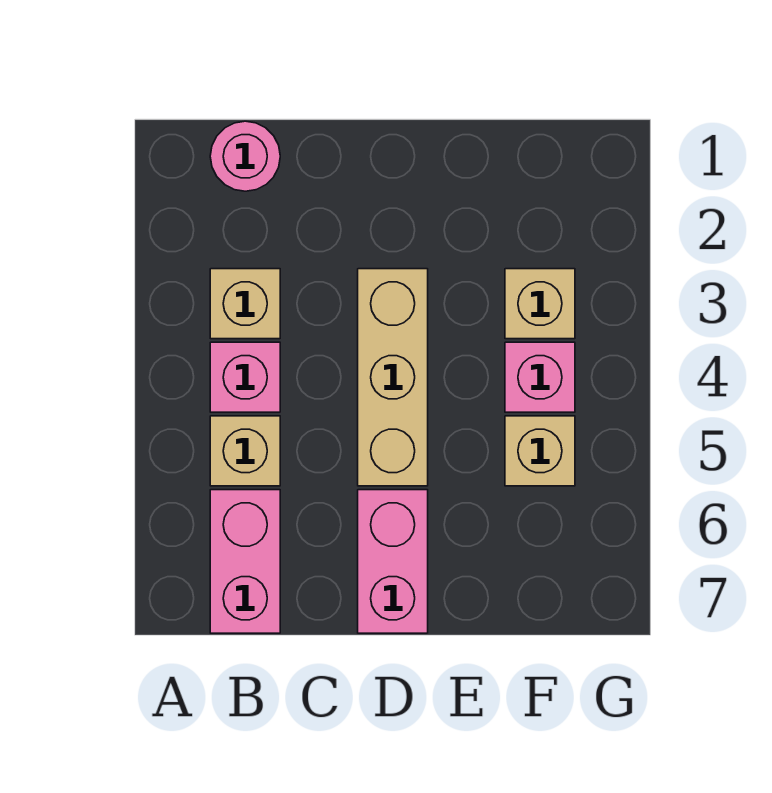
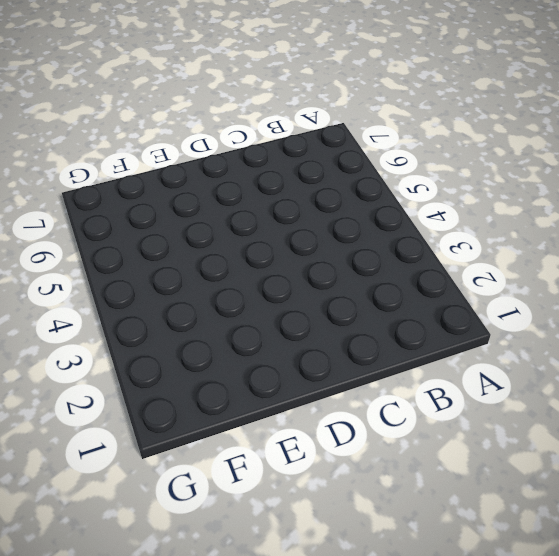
none -> pink 1x1 round brick [210,121,280,191]
none -> tan 1x1 brick [210,269,280,339]

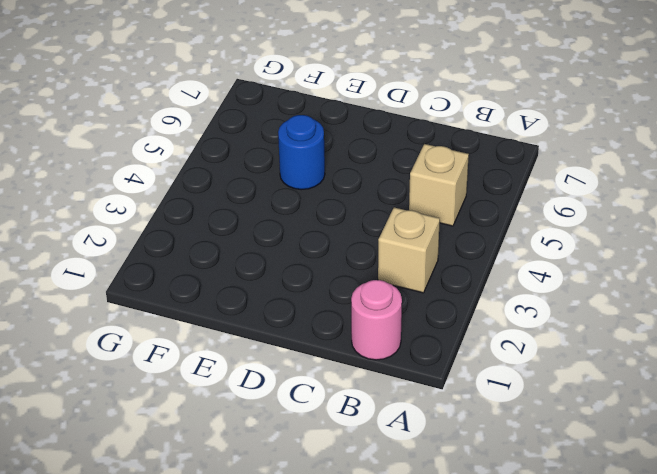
blue 1x1 round brick [278,115,325,190] -> none
none -> pink 1x1 brick [210,342,280,412]
none -> pink 1x2 brick [210,490,280,633]

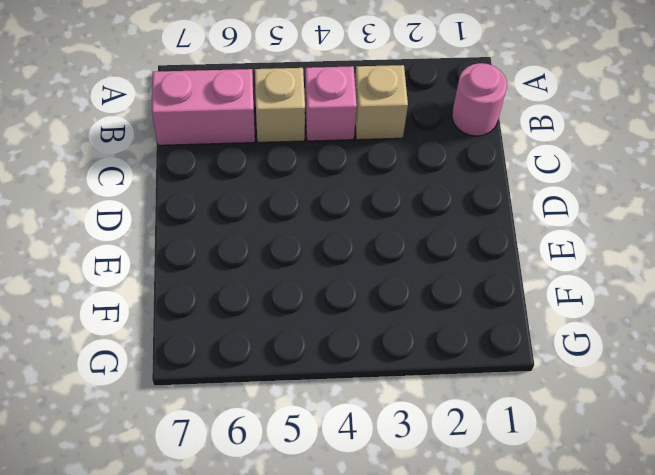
none -> tan 1x3 brick [358,269,428,486]
none -> pink 1x2 brick [358,490,428,633]

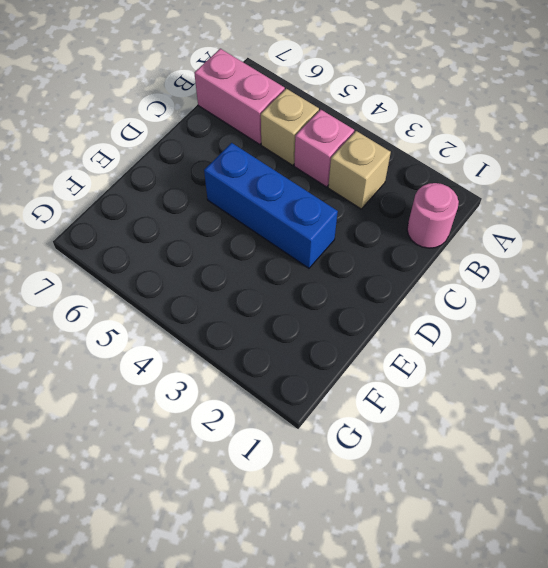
blue 1x3 brick [204,143,338,268] -> tan 1x3 brick [358,269,428,486]
none -> pink 1x2 brick [358,490,428,633]
none -> tan 1x1 brick [505,269,575,339]

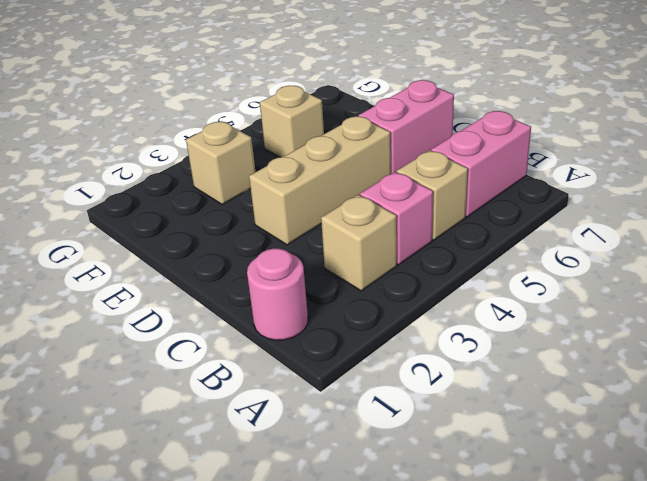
none -> pink 1x1 brick [505,342,575,412]

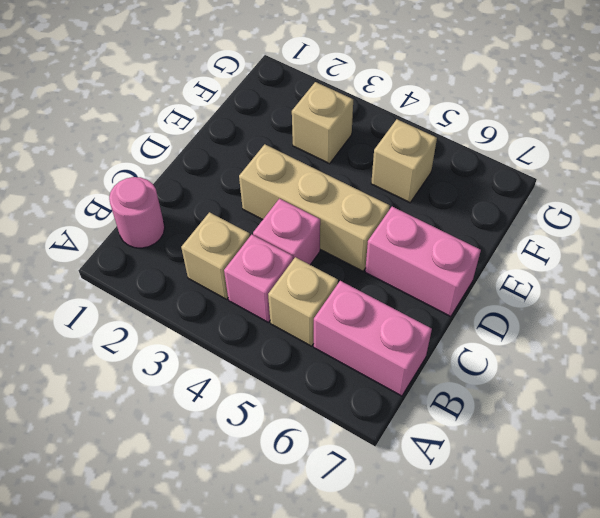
pink 1x1 brick [253,199,320,265] -> pink 1x1 brick moved to [505,342,575,412]

